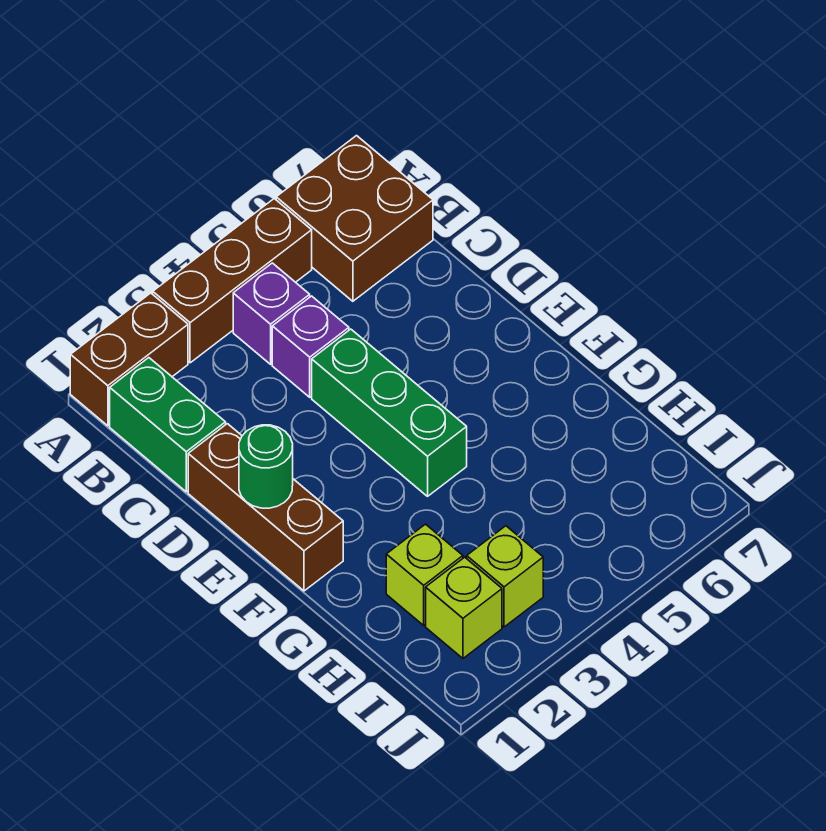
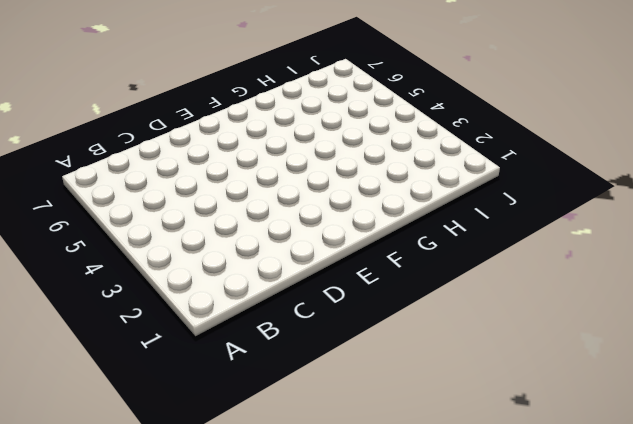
none -> brown 1x2 brick [70,293,188,426]
none -> brown 1x3 brick [153,199,312,363]
none -> brown 2x2 brick [276,136,433,301]

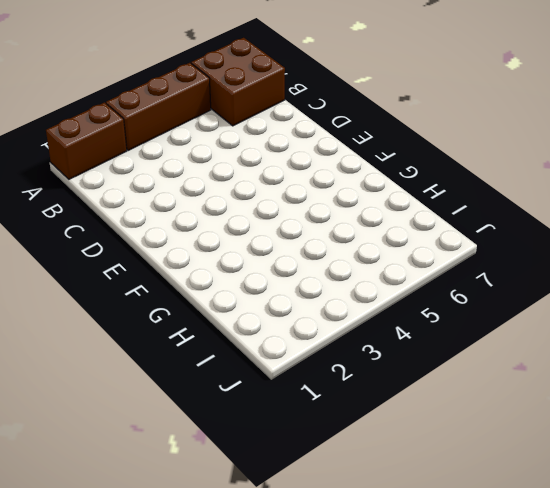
none -> green 1x2 brick [110,358,226,492]
none -> purple 1x1 brick [233,263,310,364]
none -> purple 1x1 brick [272,296,349,397]

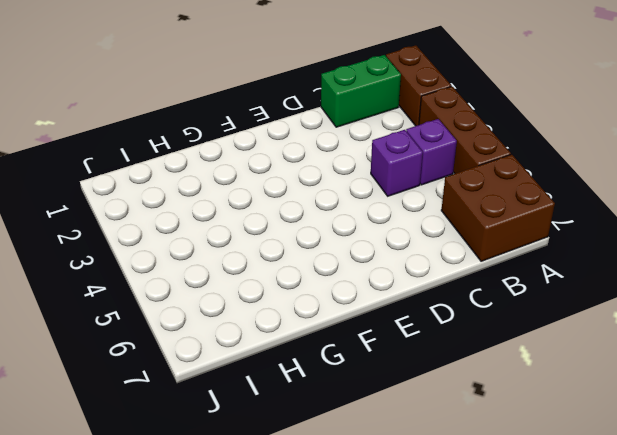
none -> brown 1x3 brick [188,424,343,591]
none -> green 1x3 brick [312,329,467,496]
none -> lime 1x1 brick [386,524,463,625]

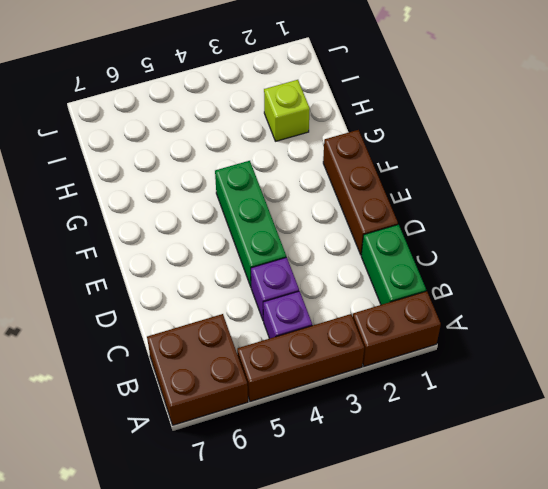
none -> lime 1x1 brick [426,557,502,658]
none -> lime 1x1 brick [467,526,543,627]
none -> green 1x1 round brick [239,425,293,508]

